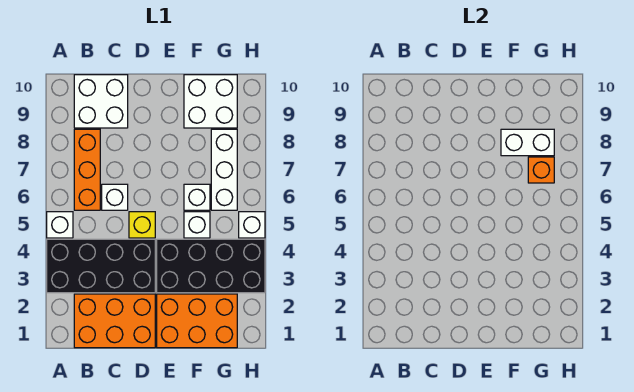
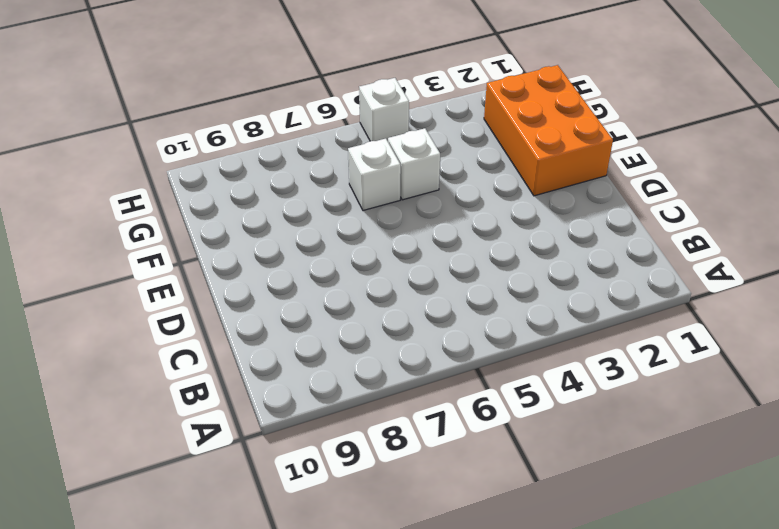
none -> black 2x4 brick [47,239,155,293]
none -> white 1x1 brick [47,212,73,238]
none -> orange 2x3 brick [74,294,155,348]

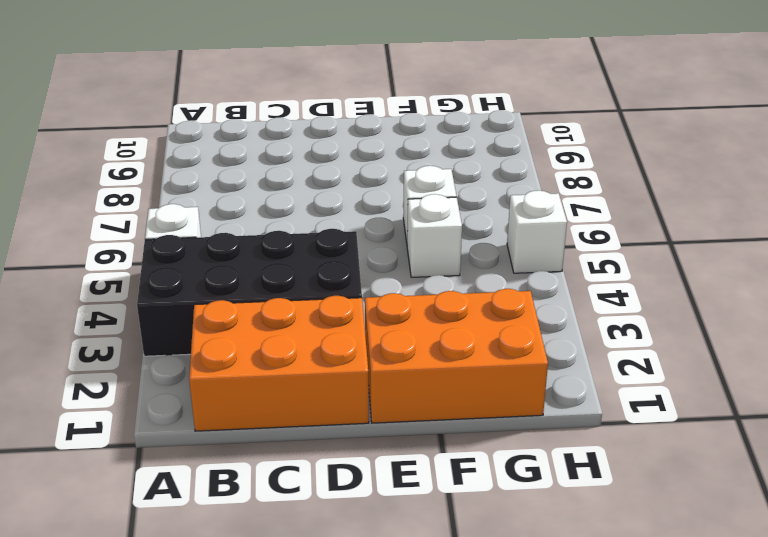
none -> orange 1x3 brick [74,129,100,210]
none -> white 2x2 brick [74,75,128,128]
none -> white 1x1 brick [102,184,128,210]

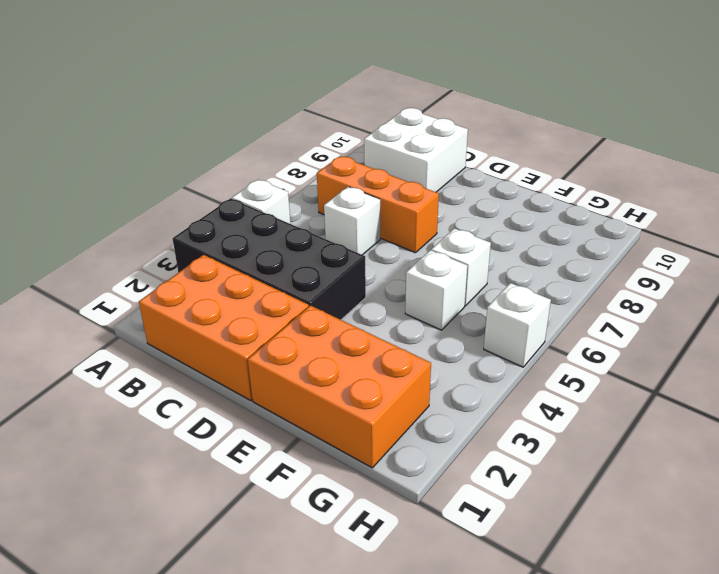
orange 1x3 brick [317,156,439,253] -> orange 1x3 brick turned to [74,129,100,210]
none -> yellow 1x1 brick [129,212,155,238]
none -> black 2x4 brick [157,239,265,293]
none -> white 2x2 brick [184,75,237,128]

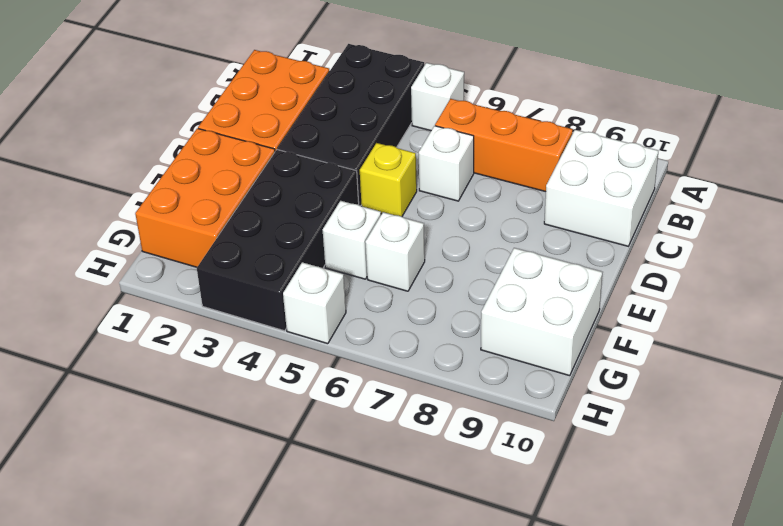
none -> white 1x3 brick [211,129,237,210]
none -> white 1x2 brick [501,129,554,156]
none -> orange 1x1 brick [528,157,554,183]

